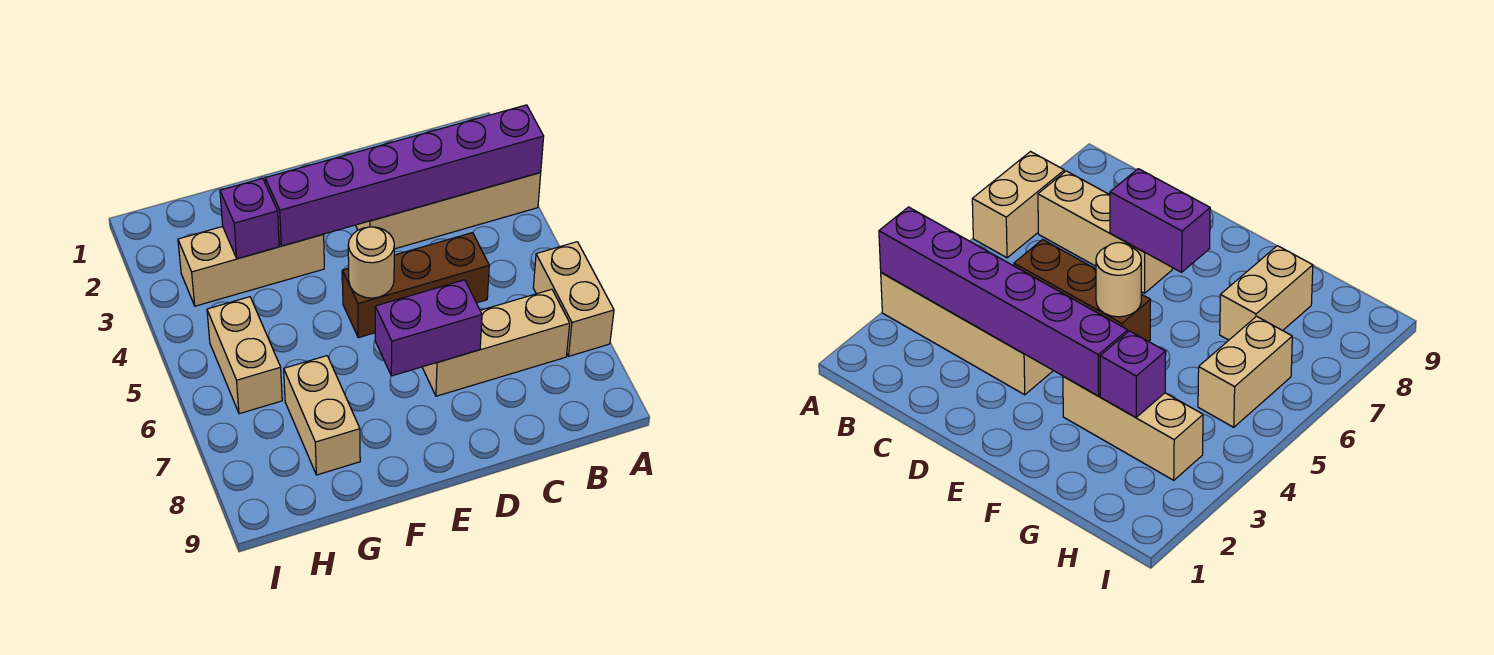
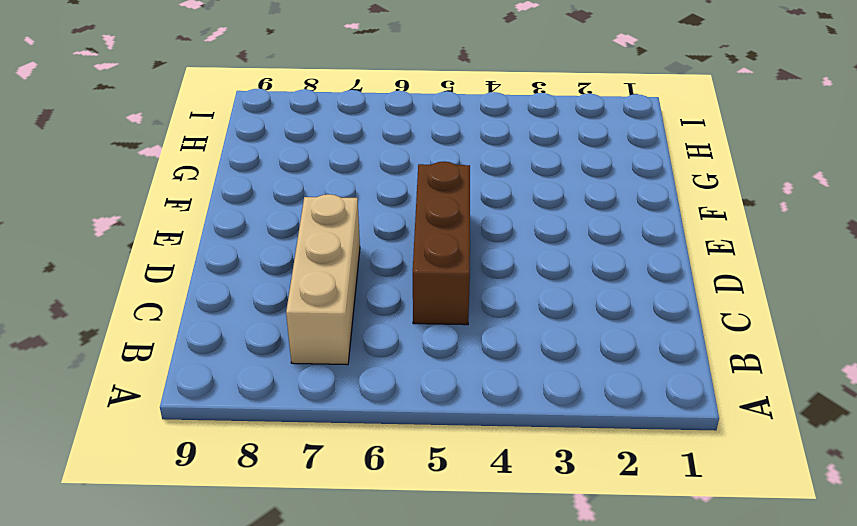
none -> tan 1x4 brick [356,173,541,249]
none -> tan 1x2 brick [533,242,614,356]

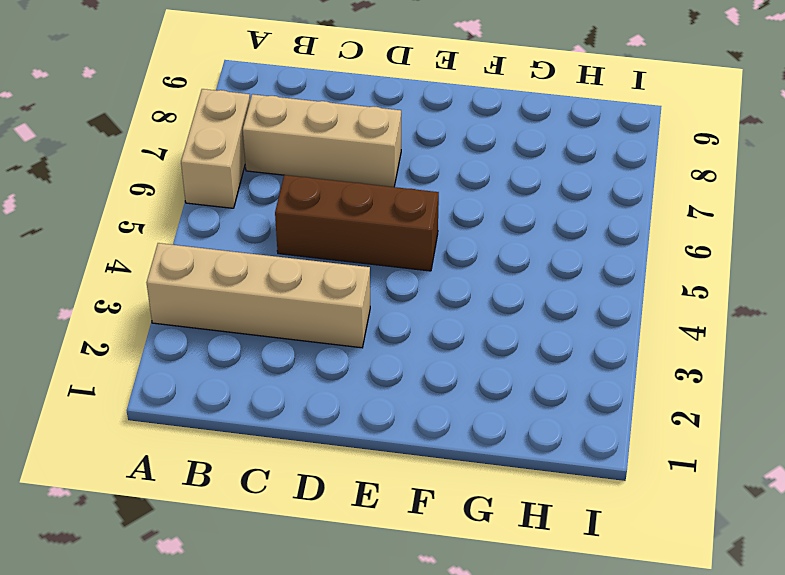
none -> tan 1x3 brick [178,227,324,306]
none -> tan 1x2 brick [284,356,360,475]

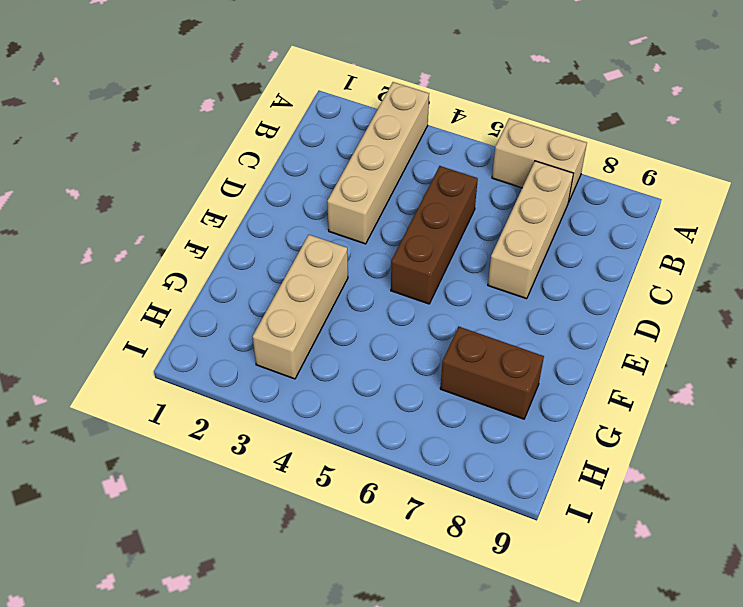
brown 1x2 brick [440,327,544,419] -> tan 1x2 brick [284,356,360,475]
none -> tan 1x2 brick [207,297,282,414]
none -> purple 1x6 brick [265,105,544,246]

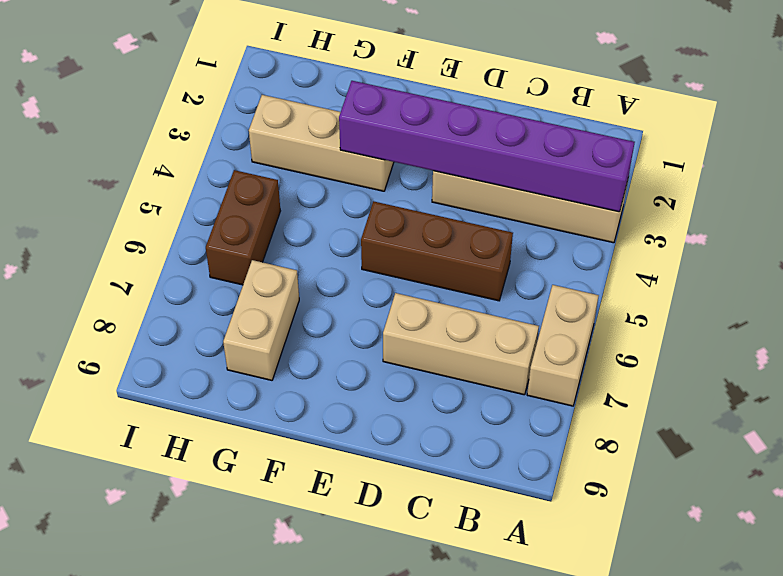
brown 1x2 brick [206,170,280,285] -> tan 1x2 brick [207,297,282,414]
none -> purple 1x2 brick [375,280,482,376]
none -> tan 1x1 round brick [348,227,394,298]

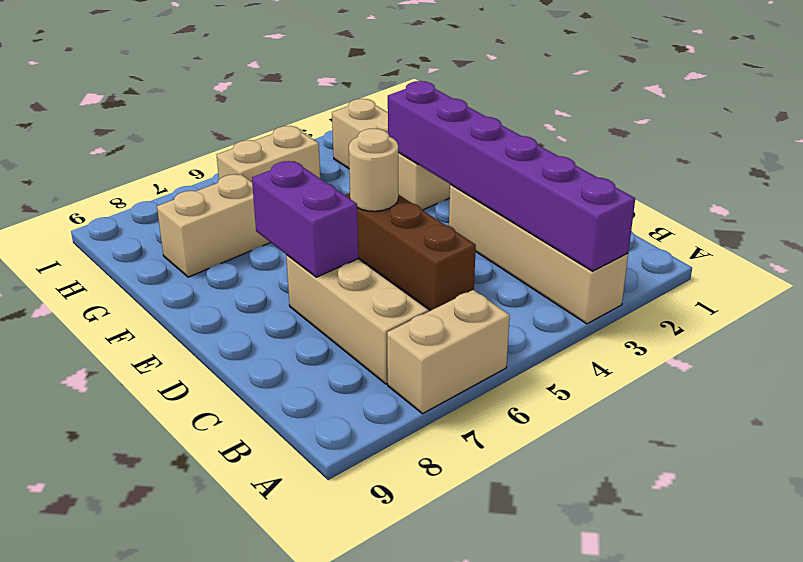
none -> purple 1x1 brick [220,178,279,259]

